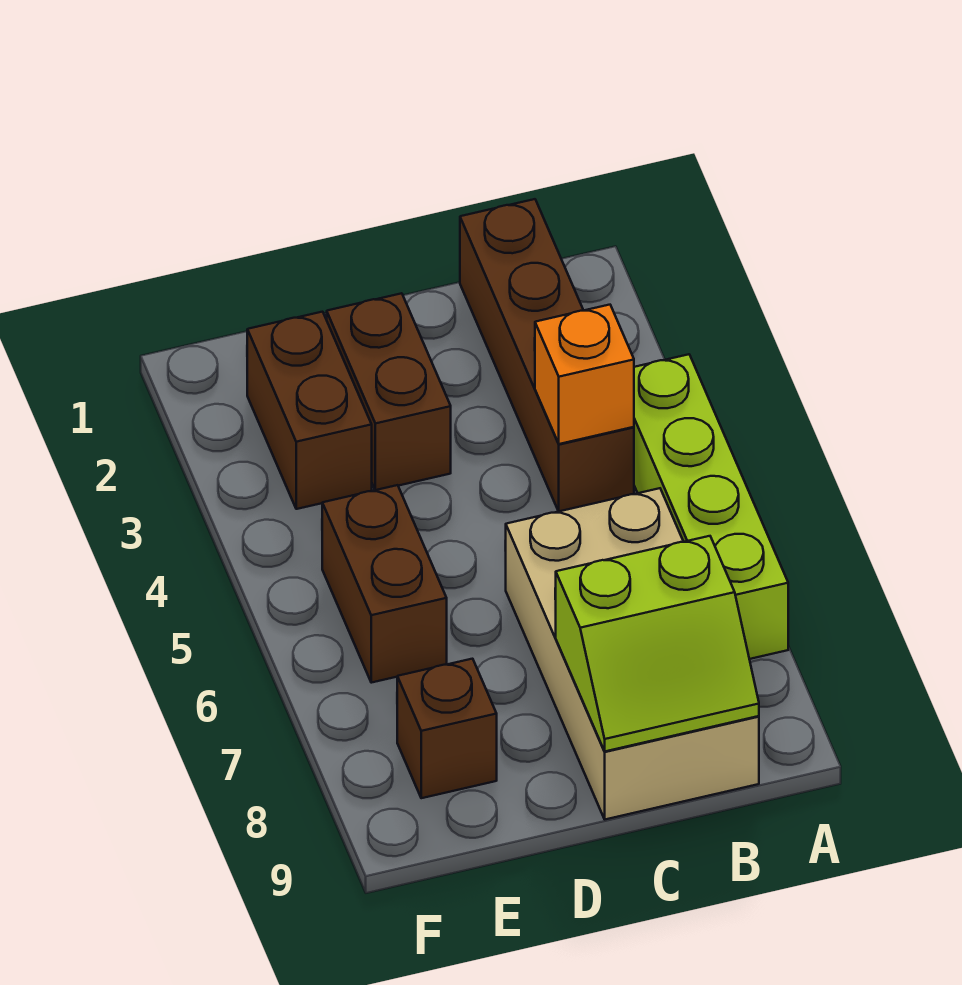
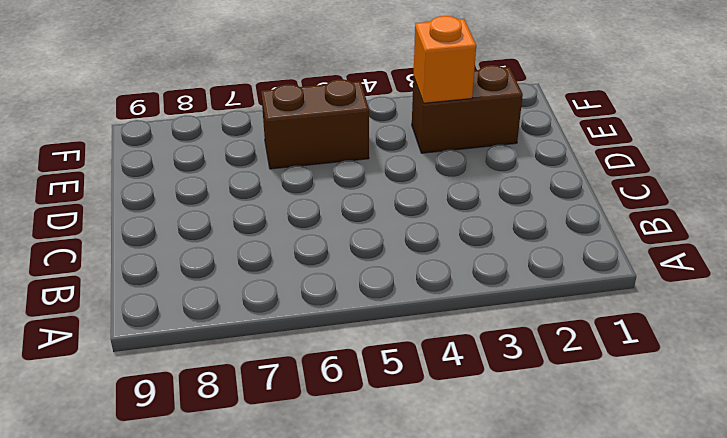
orange 1x1 brick [413,16,476,103] -> orange 1x1 brick moved to [535,305,634,444]
none -> lime 1x4 brick [634,354,788,659]
none -> brown 1x4 brick [460,199,634,511]

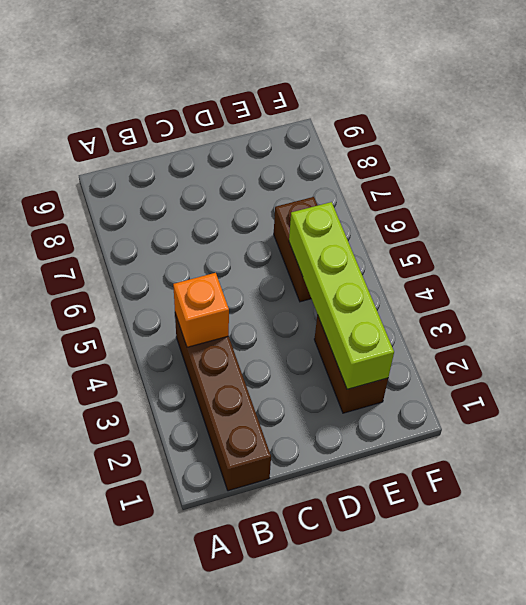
lime 1x4 brick [289,202,394,389] -> lime 1x4 brick moved to [634,354,788,659]
none -> tan 2x4 brick [506,488,759,819]
none -> brown 1x2 brick [327,293,451,490]

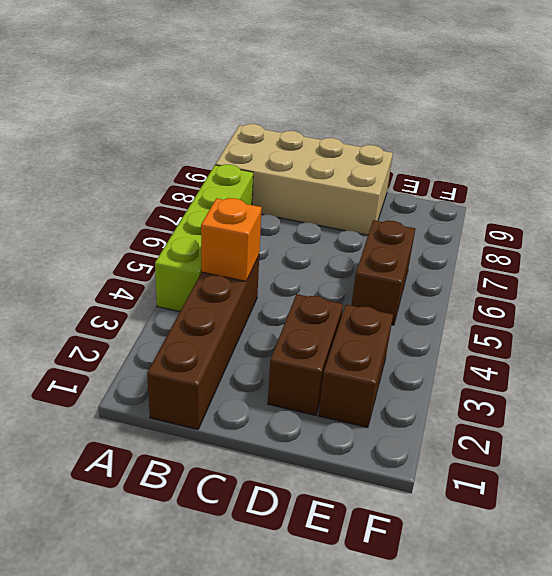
tan 2x4 brick [215,124,393,235] -> tan 2x4 brick turned to [506,488,759,819]
none -> brown 1x1 brick [397,659,497,798]
none -> lime 2x2 slope [556,536,759,751]

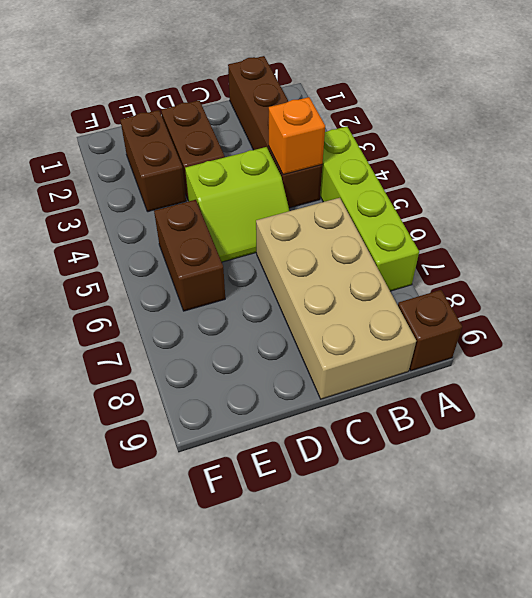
brown 1x1 brick [398,290,462,371] -> brown 1x1 brick moved to [397,659,497,798]
lime 2x2 slope [185,147,289,262] -> lime 2x2 slope moved to [556,536,759,751]

